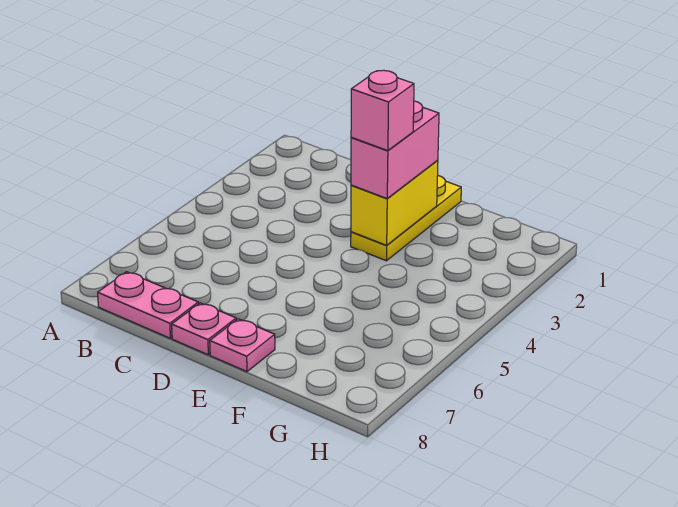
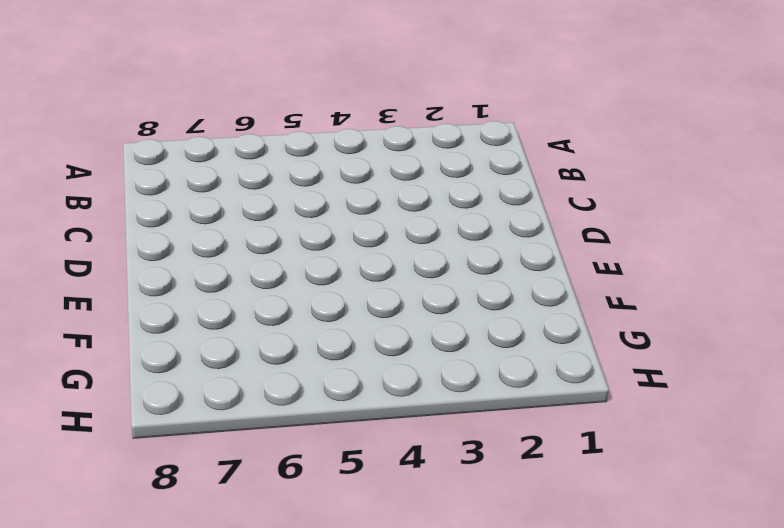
none -> pink 1x2 plate [98,272,198,338]
none -> pink 1x1 plate [172,303,236,355]

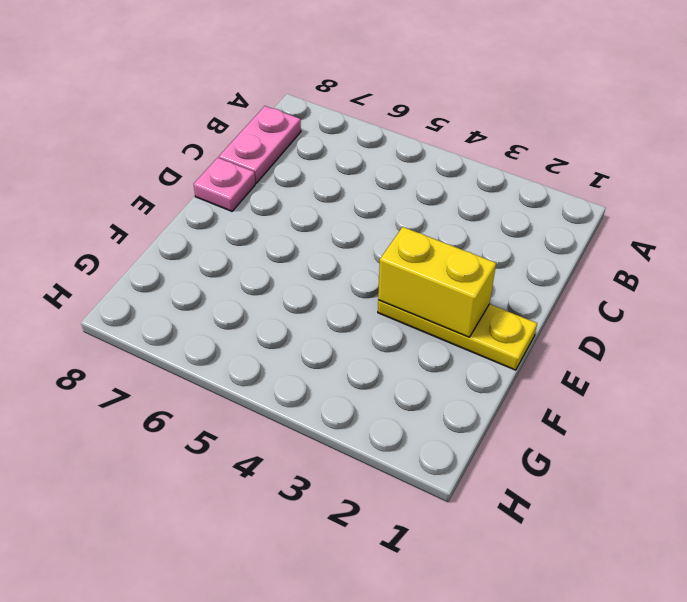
none -> pink 1x1 plate [210,319,275,372]
none -> pink 1x2 brick [351,101,439,199]

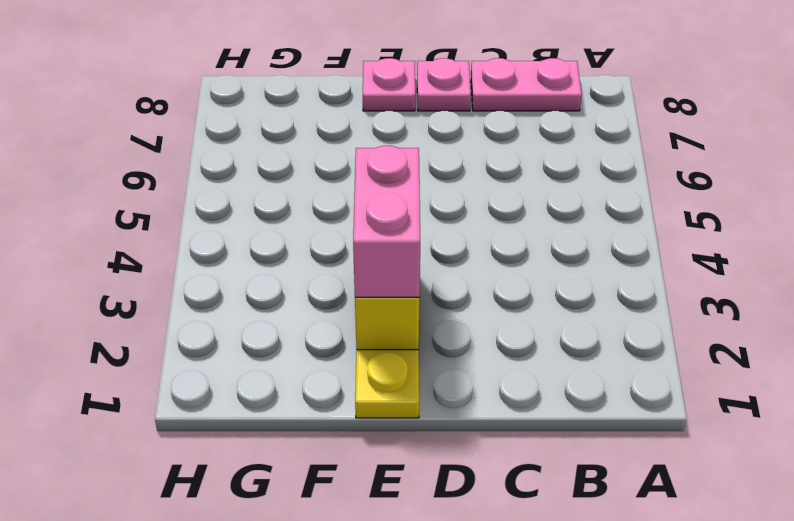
none -> pink 1x1 brick [351,70,414,151]

